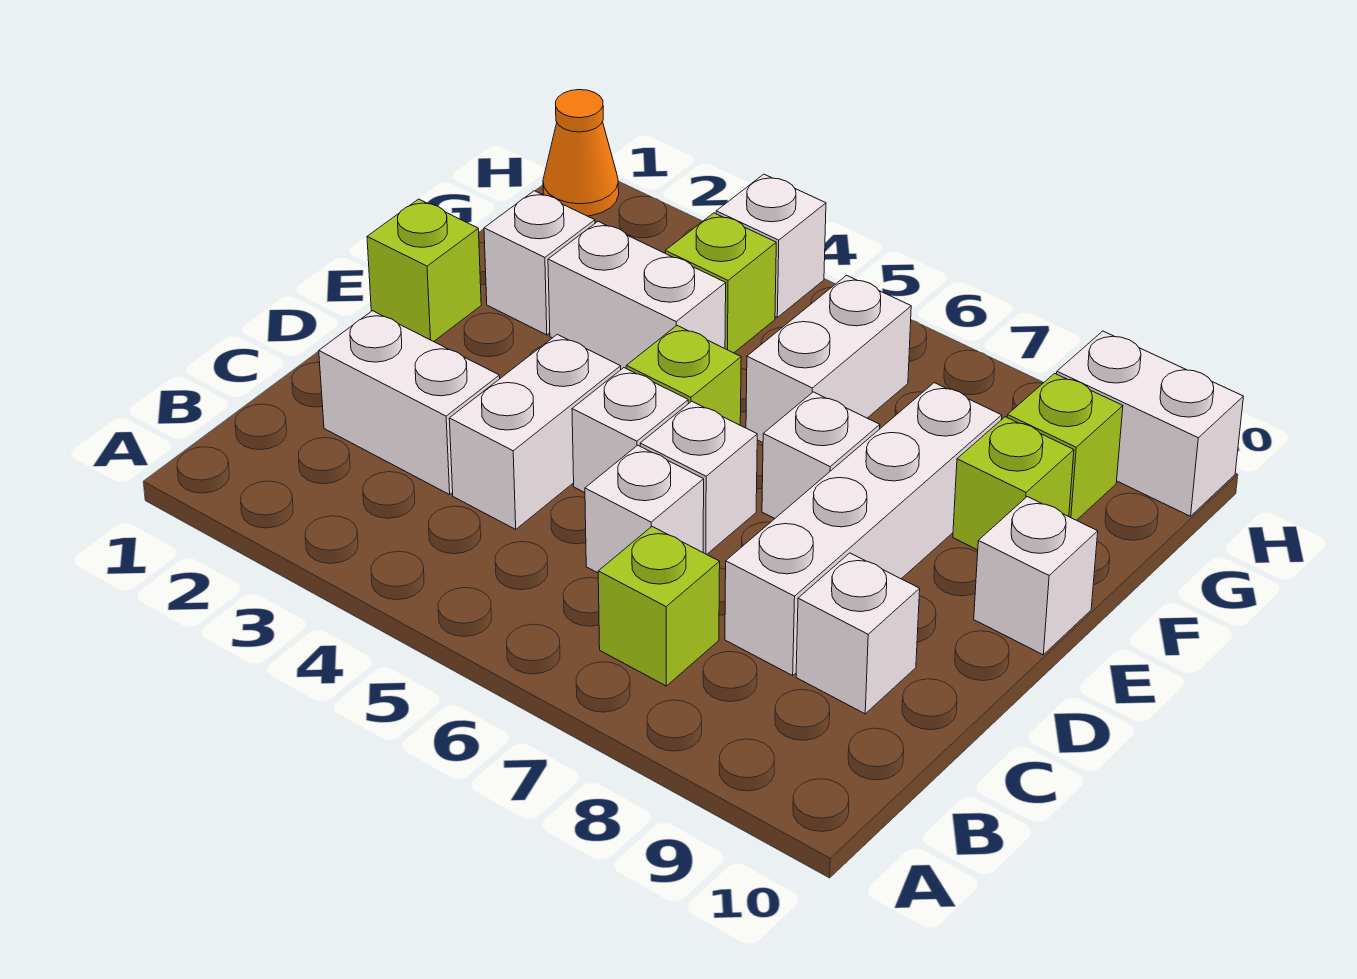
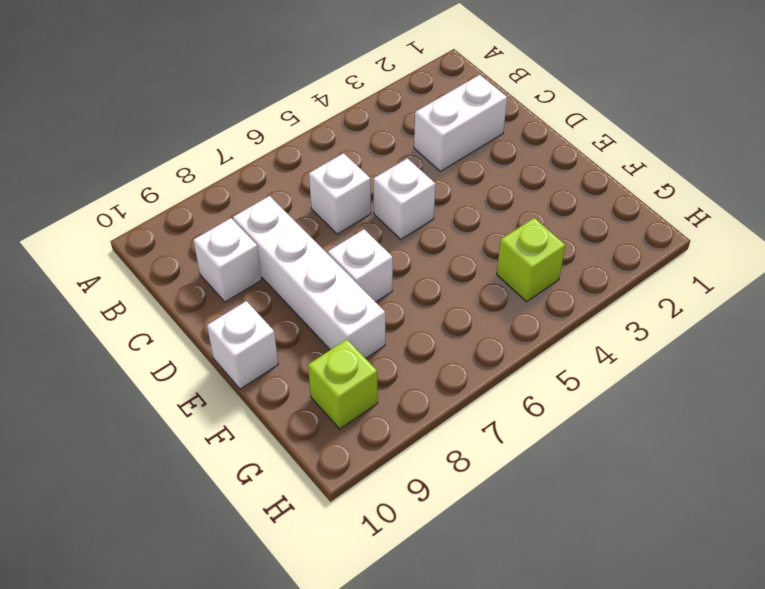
none -> lime 1x1 brick [598,527,720,686]
none -> white 1x2 brick [449,334,621,529]
none -> white 1x1 brick [640,401,757,554]

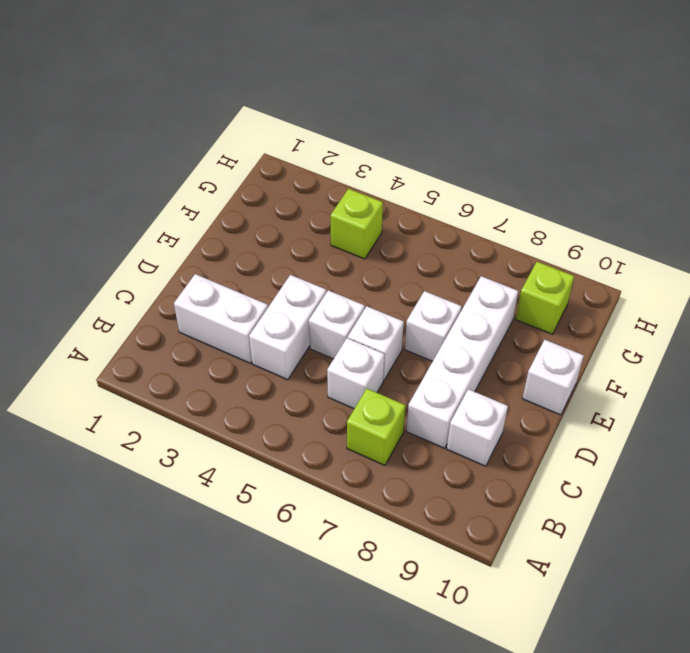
none -> lime 1x1 brick [367,199,481,342]
none -> lime 1x1 brick [626,326,741,425]
none -> white 1x1 brick [484,191,595,335]

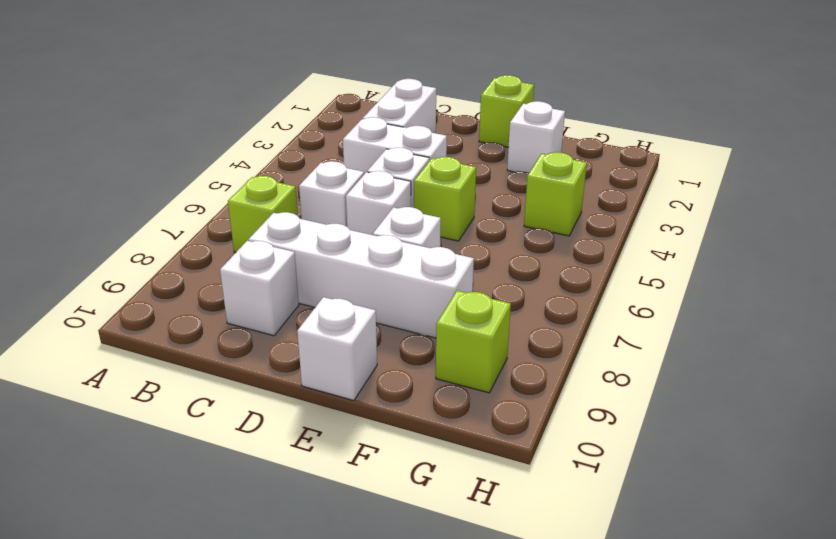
none -> white 1x2 brick [548,222,726,369]
none -> white 1x2 brick [746,275,911,443]
none -> lime 1x1 brick [953,417,1074,550]

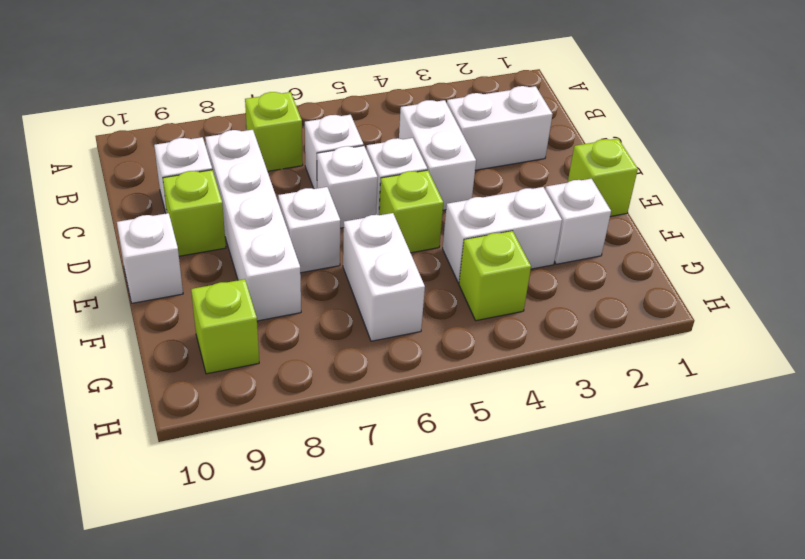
lime 1x1 brick [163,170,226,256] -> lime 1x1 brick moved to [953,417,1074,550]
none -> orange 1x1 cone [543,90,619,216]
none -> white 1x1 brick [716,174,826,317]
none -> white 1x2 brick [1057,331,1243,516]

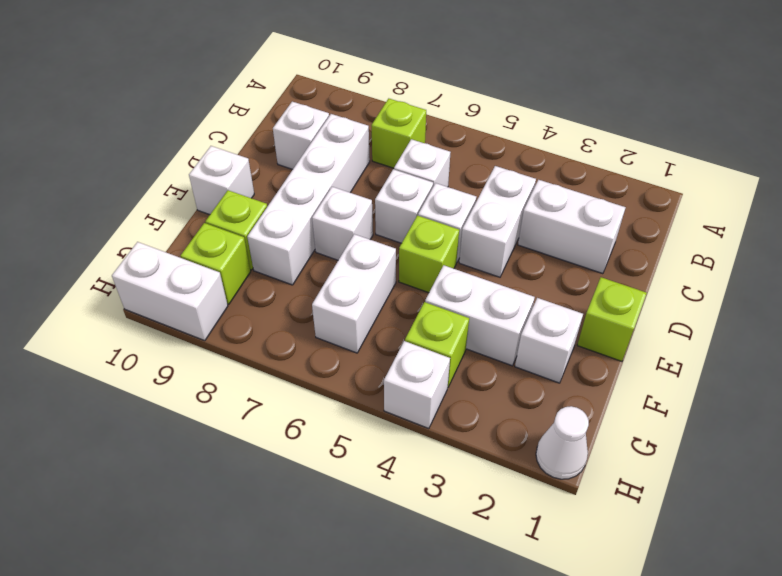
white 1x1 cone [536,406,589,479] -> orange 1x1 cone [543,90,619,216]

